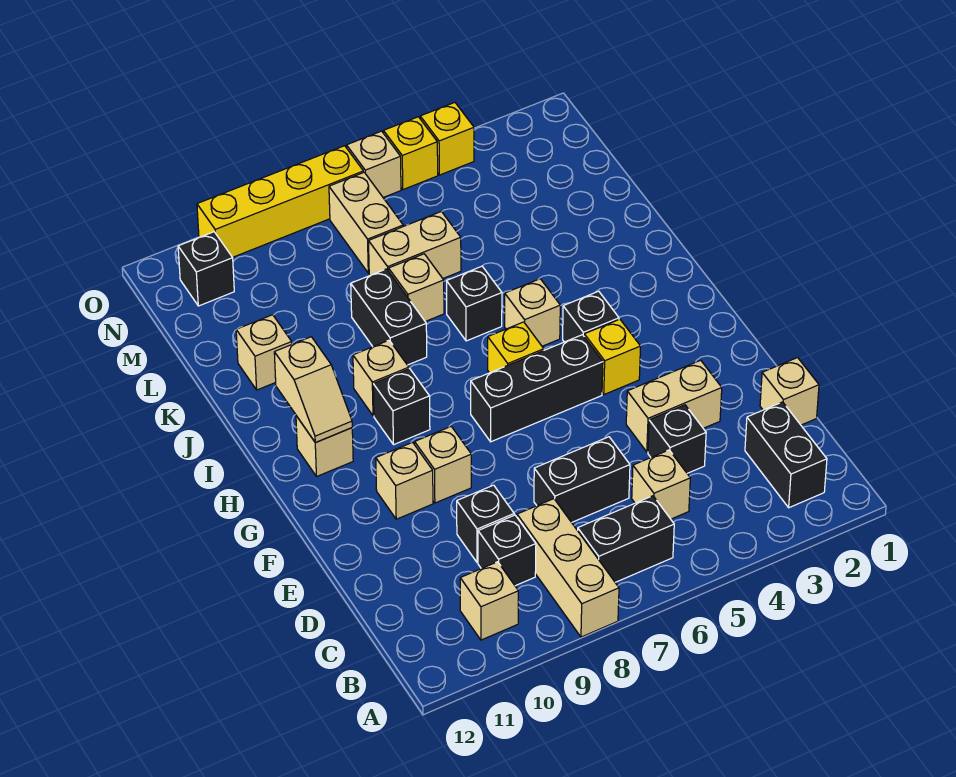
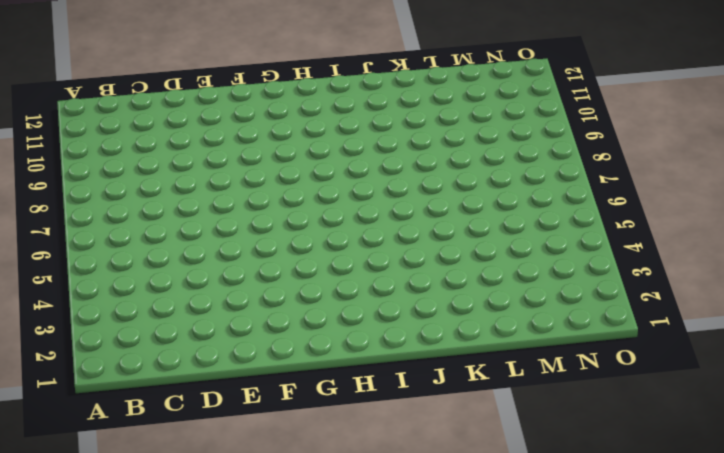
none -> tan 1x3 brick [517,499,619,637]
none -> black 1x2 brick [745,402,827,508]
none -> black 1x2 brick [578,496,674,582]
none -> tan 1x1 brick [460,562,518,640]

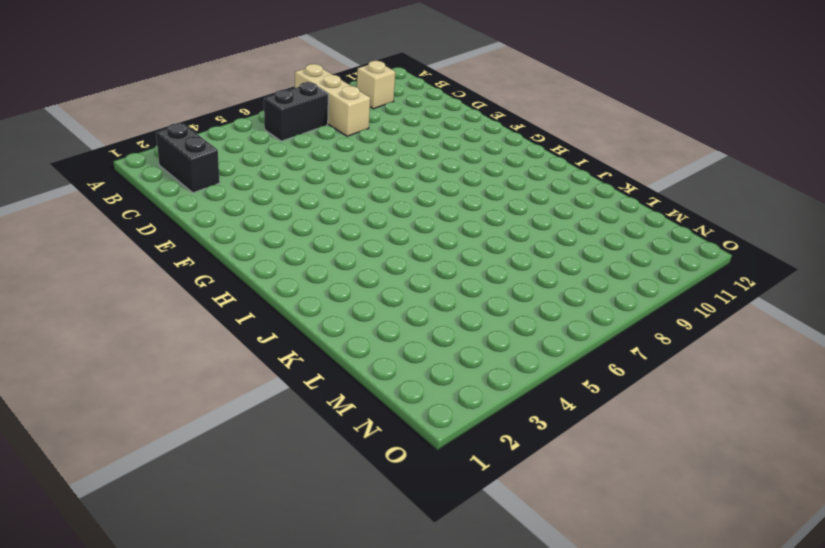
none -> tan 1x1 brick [632,450,690,519]
none -> black 1x1 brick [478,515,536,586]
none -> tan 1x1 brick [760,358,819,425]
none -> black 1x1 brick [648,405,706,473]

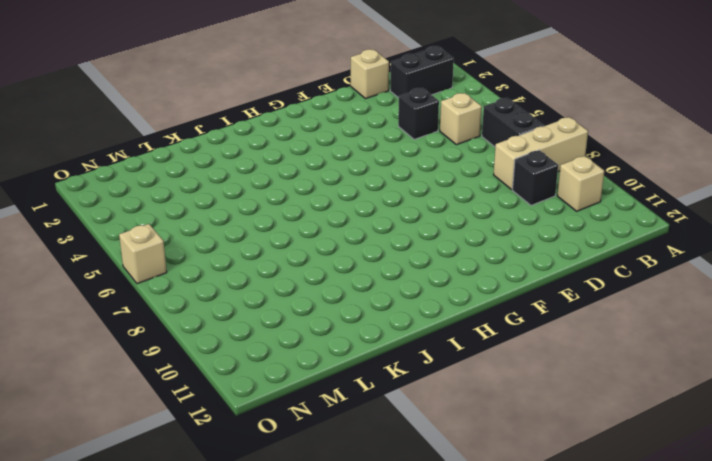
none -> black 1x2 brick [534,437,630,522]
none -> black 1x1 brick [457,485,514,563]
none -> tan 1x2 brick [626,360,722,452]
none -> tan 1x1 brick [415,427,471,503]

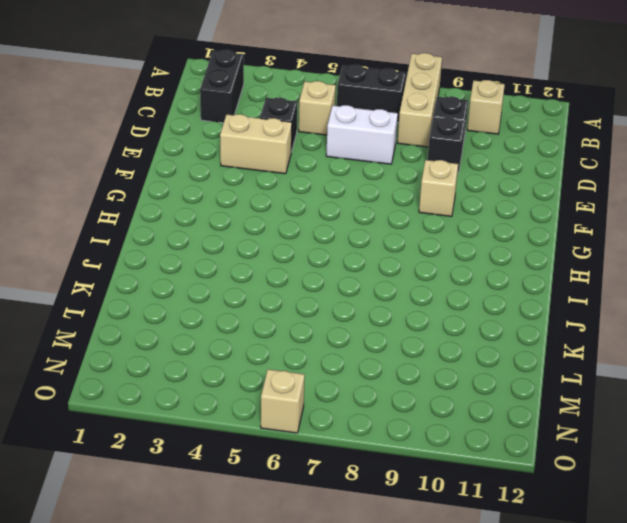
white 1x2 brick [326,105,398,164] -> black 1x2 brick [534,437,630,522]
none -> tan 1x1 brick [760,358,819,425]
none -> tan 1x1 brick [376,442,433,519]
none -> yellow 1x1 brick [584,319,641,394]
none -> black 1x3 brick [471,335,603,442]

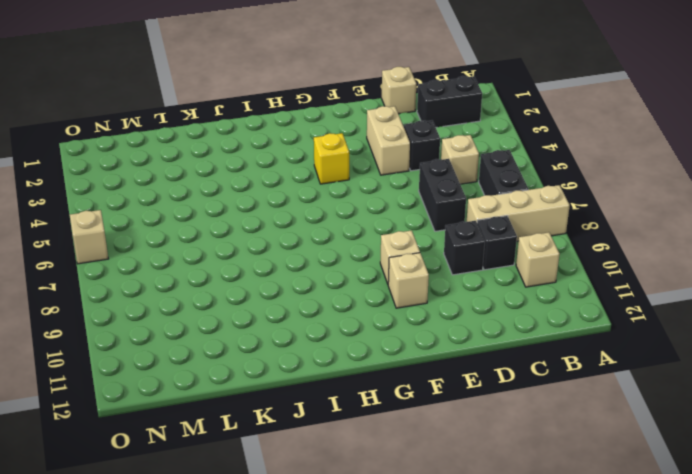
none -> black 1x3 brick [471,335,603,442]
none -> black 1x1 brick [563,291,619,342]
none -> yellow 1x1 brick [488,322,544,373]
none -> black 1x1 brick [373,369,430,445]

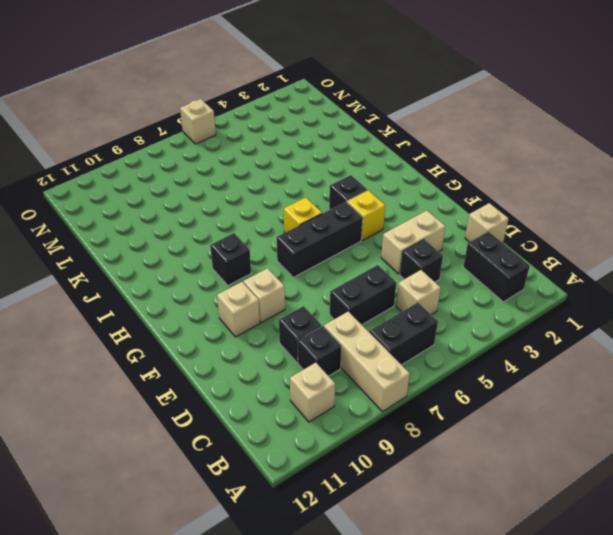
none -> tan 1x1 brick [296,416,353,477]
none -> tan 1x1 brick [505,279,560,346]
none -> tan 1x1 brick [353,340,409,416]
none -> black 1x1 brick [447,266,502,341]

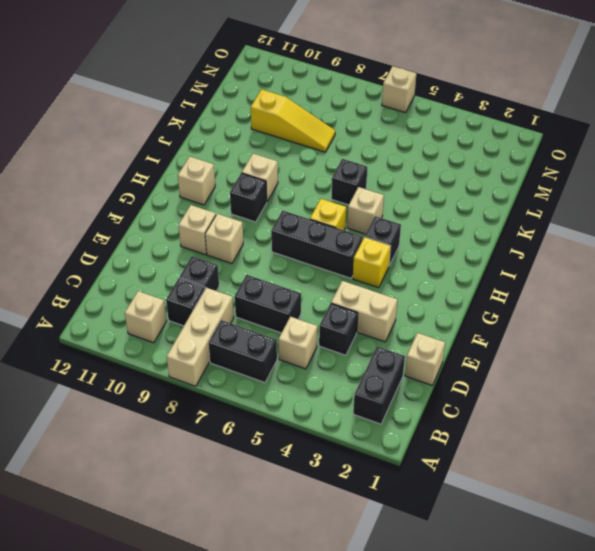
yellow 1x3 slope [251,89,335,152] -> none
none -> black 1x2 brick [351,269,427,365]
none -> tan 1x1 brick [389,254,444,322]
none -> tan 1x1 brick [236,315,292,390]
none -> tan 1x2 brick [369,211,461,278]

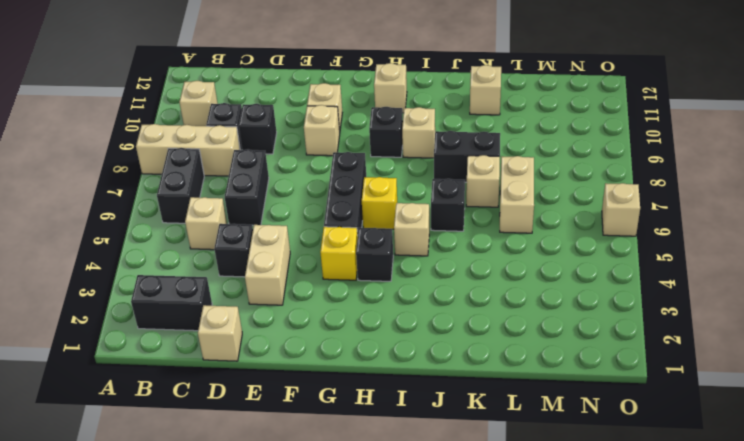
none -> tan 1x2 brick [329,172,403,273]
none -> black 1x1 brick [178,232,234,306]
none -> yellow 1x1 brick [420,102,474,175]
none -> yellow 1x1 brick [384,117,438,190]

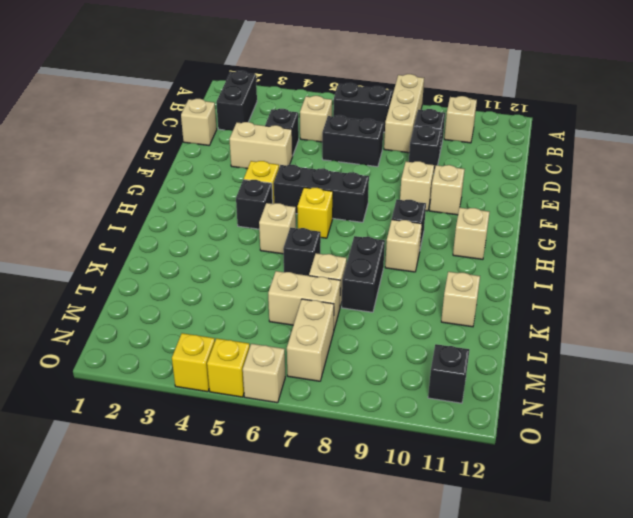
none -> yellow 1x4 brick [197,146,363,257]
none -> tan 1x2 slope [274,337,352,443]

